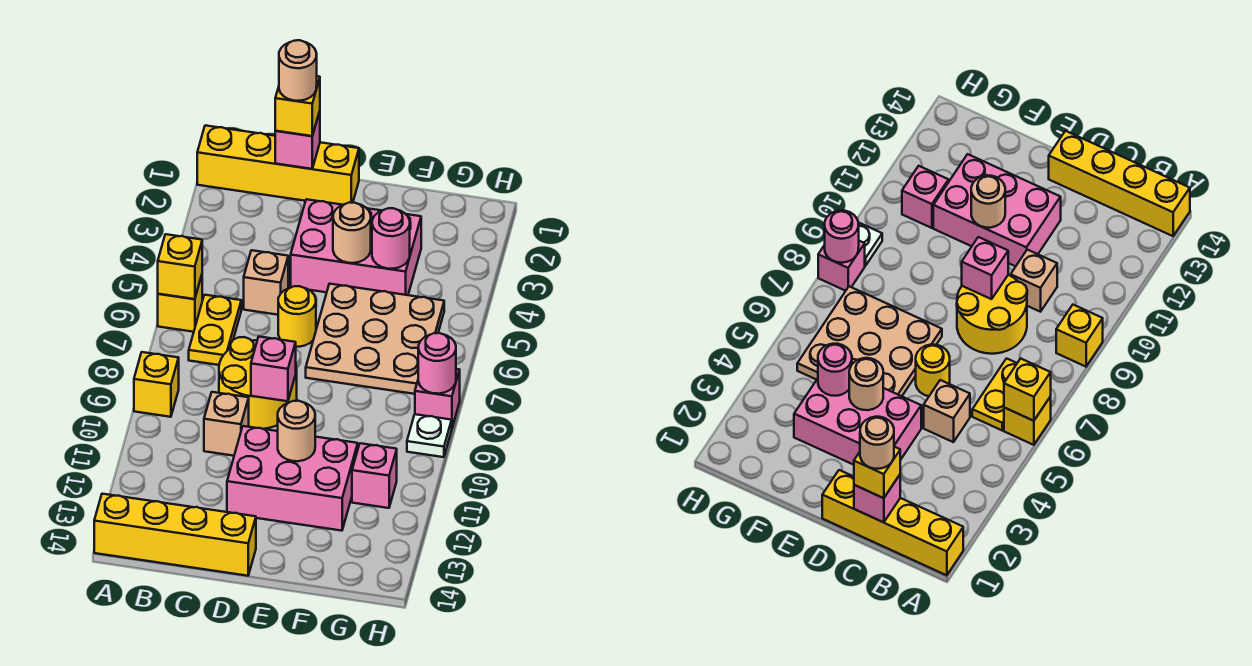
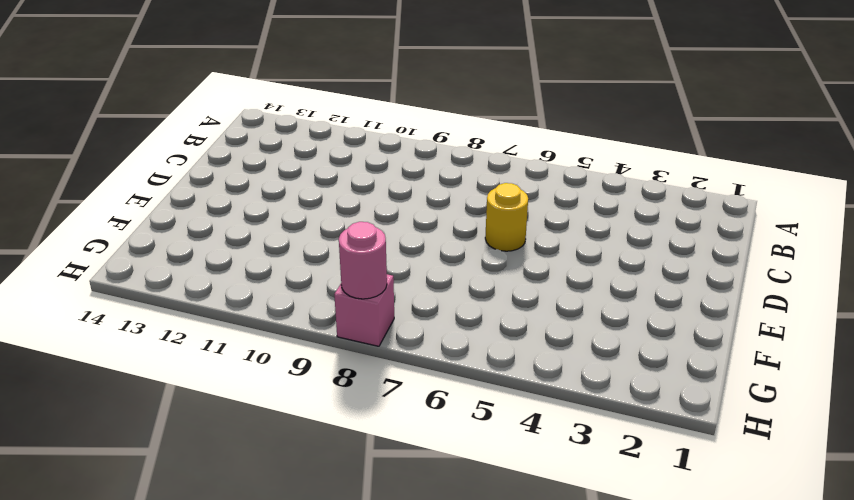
none -> yellow 1x4 brick [197,125,359,205]
none -> yellow 1x1 brick [158,275,202,332]
none -> yellow 1x1 brick [134,352,179,417]

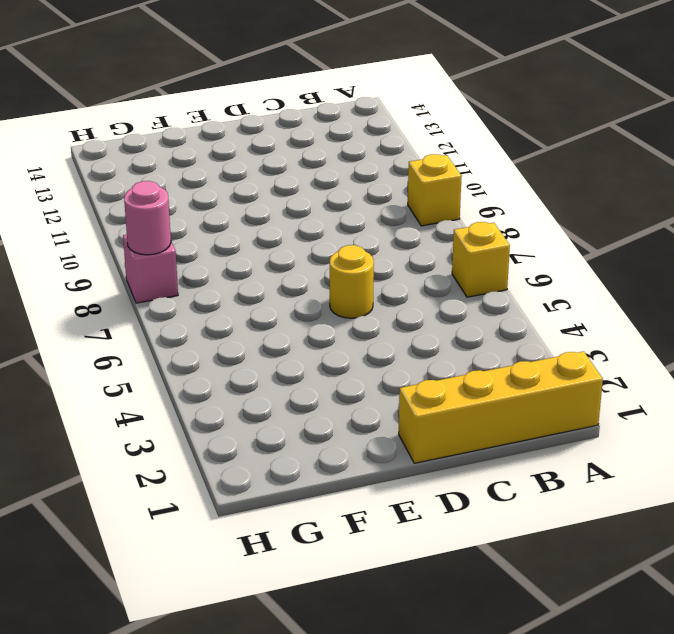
none -> yellow 1x4 brick [94,494,256,576]
none -> yellow 1x2 plate [189,295,241,365]
none -> tan 1x1 brick [244,250,288,315]

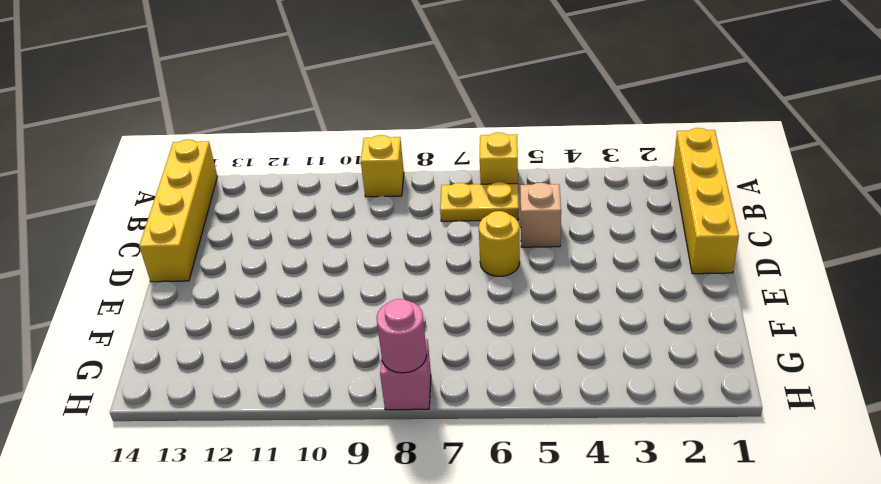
none -> yellow 2x2 round brick [219,337,297,429]
none -> tan 1x1 brick [204,392,249,456]
none -> pink 2x3 brick [291,199,421,295]

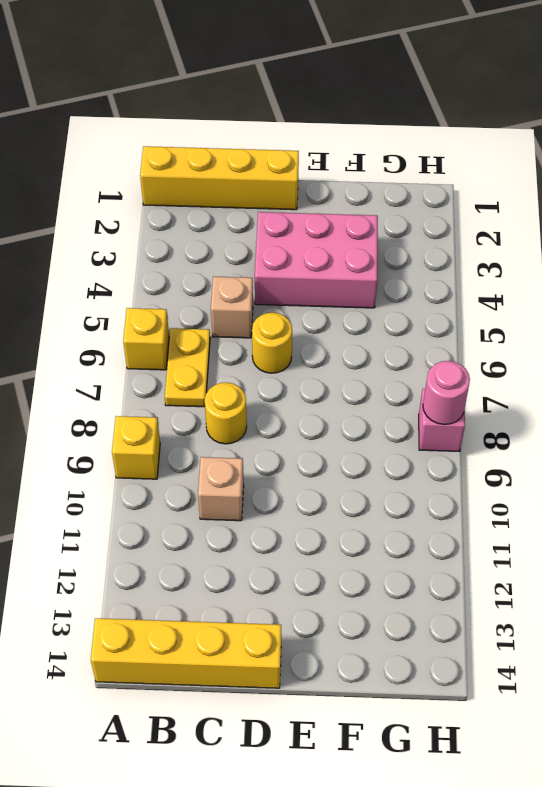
yellow 1x1 round brick [205,382,247,444] -> yellow 2x2 round brick [219,337,297,429]
none -> pink 2x3 brick [227,426,358,531]
none -> tan 3x3 plate [306,284,444,394]
none -> pink 1x1 brick [352,443,397,508]

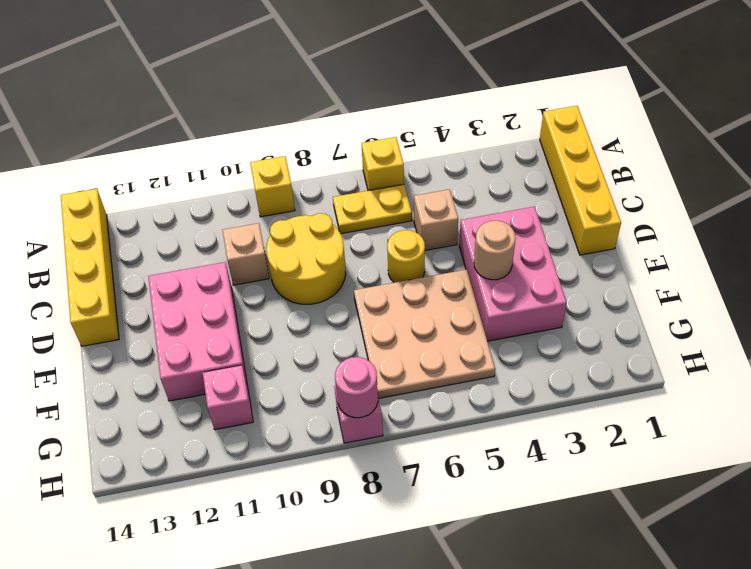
none -> white 1x1 plate [407,414,452,457]
none -> yellow 1x1 brick [158,234,202,299]
none -> pink 1x1 brick [275,111,320,169]

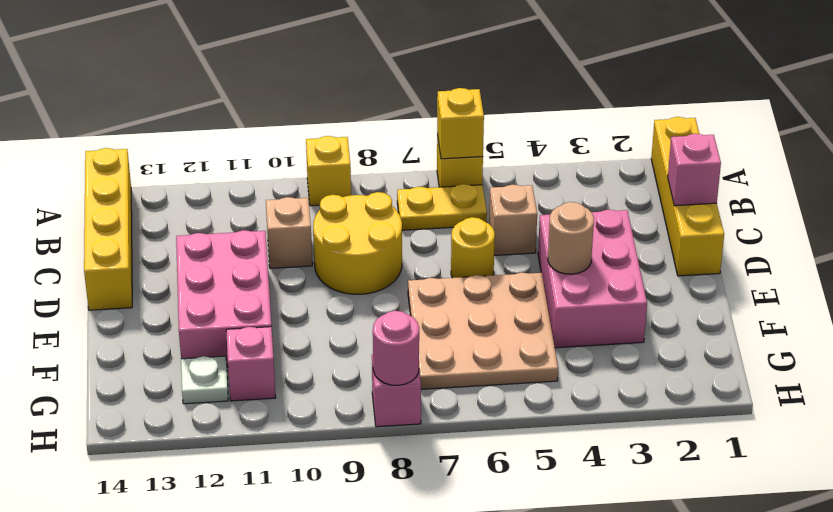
white 1x1 plate [181,356,228,404] -> white 1x1 plate moved to [407,414,452,457]
none -> pink 1x1 brick [251,337,296,401]
none -> tan 1x1 round brick [278,401,315,461]
none -> pink 1x1 round brick [372,208,410,269]

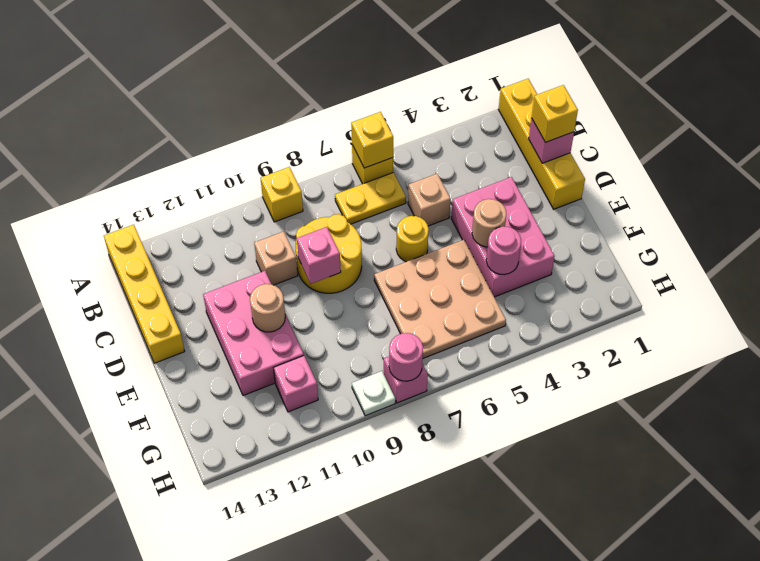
none -> tan 1x1 round brick [279,40,317,101]

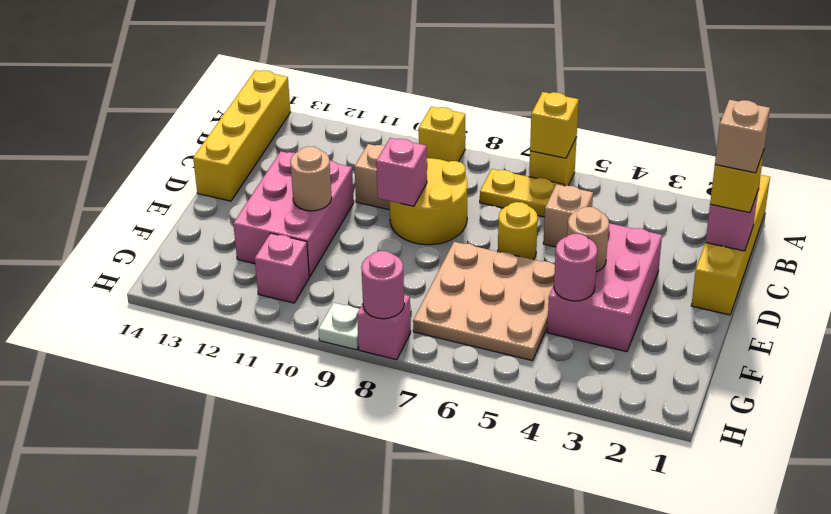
tan 1x1 brick [715,100,770,173] -> tan 1x1 round brick [279,40,317,101]

